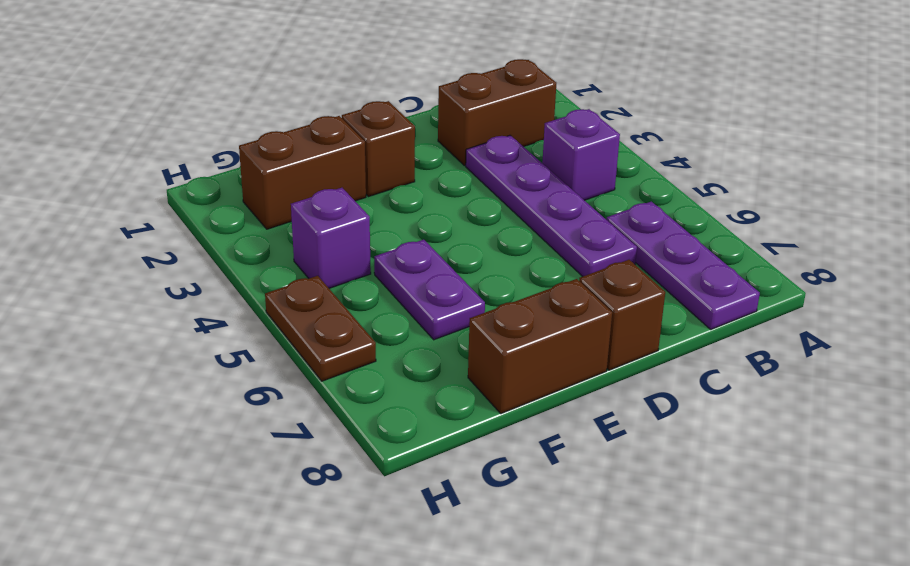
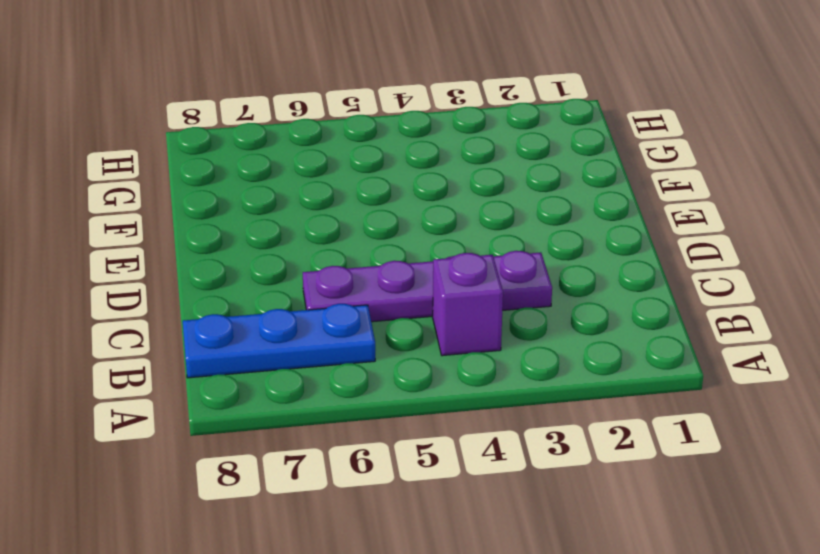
blue 1x3 plate [183,304,375,378] -> purple 1x3 plate [606,202,760,329]
none -> brown 1x2 brick [438,59,556,166]
none -> brown 1x1 brick [579,260,665,370]

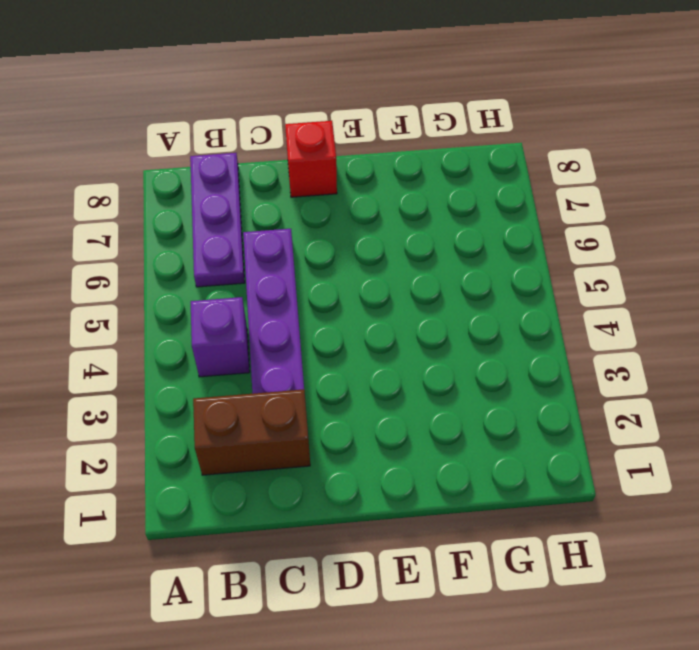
red 1x1 brick [285,121,337,197] -> brown 1x1 brick [579,260,665,370]
none -> brown 1x1 brick [342,101,415,197]
none -> brown 1x2 brick [468,279,612,414]

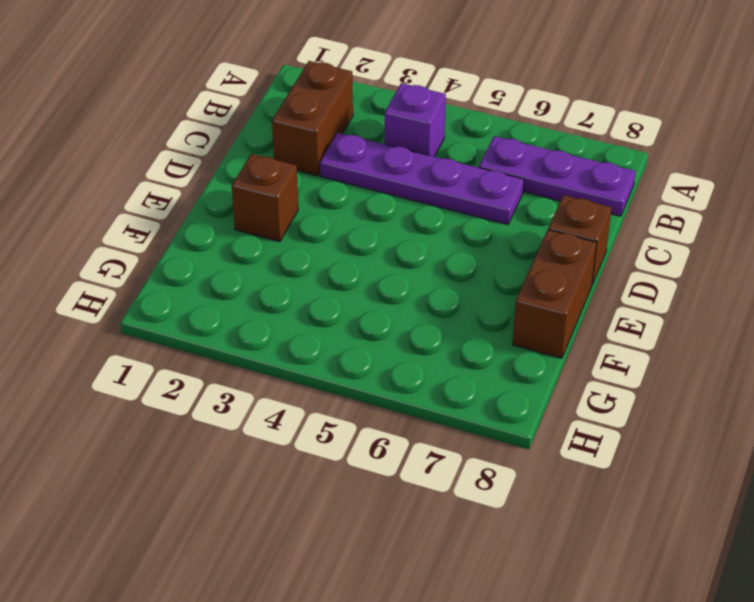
none -> brown 1x2 brick [239,116,366,229]
none -> purple 1x2 plate [374,240,485,340]

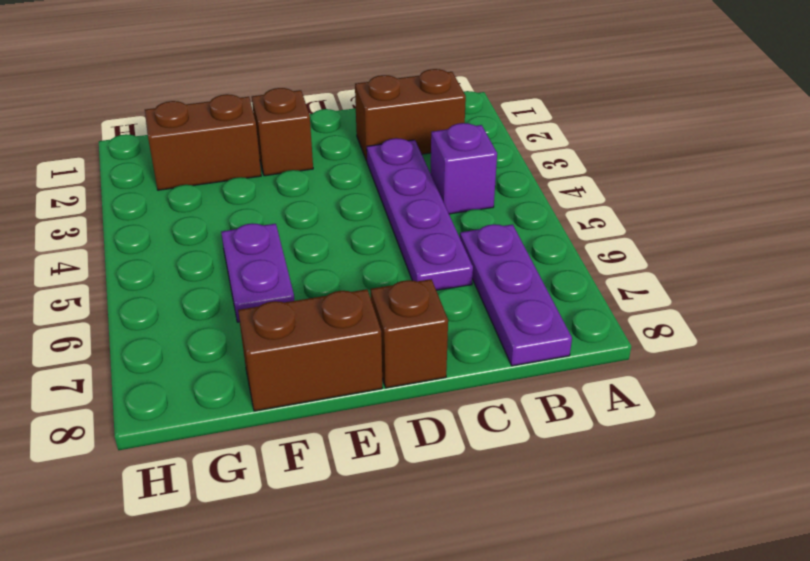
none -> purple 1x1 brick [291,188,371,288]
none -> brown 1x2 plate [265,276,376,381]

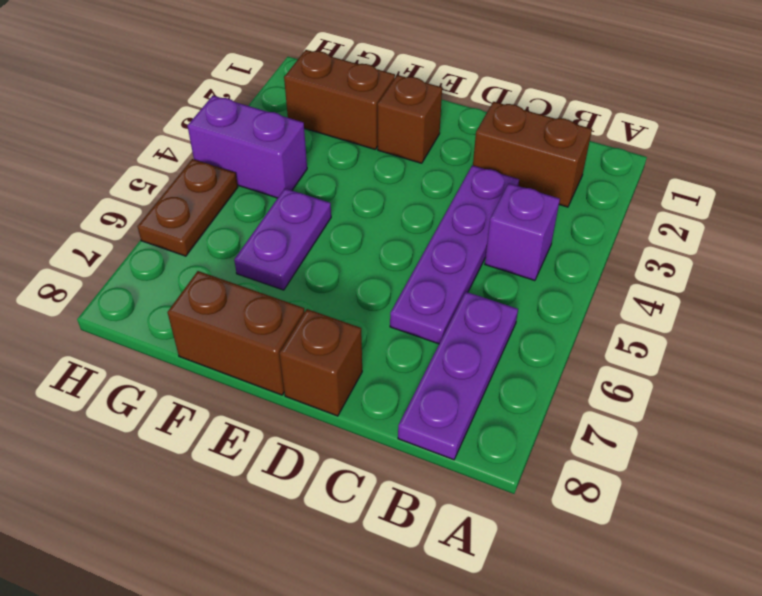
purple 1x2 brick [188,96,307,198] -> purple 1x1 brick [291,188,371,288]

